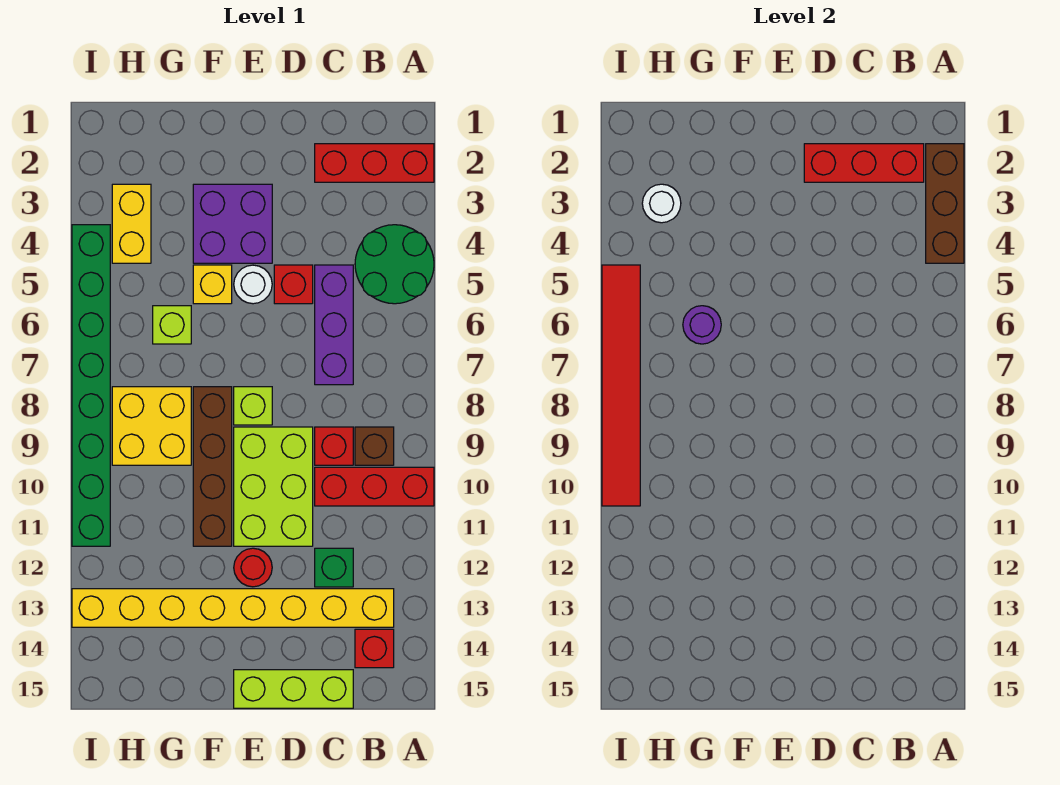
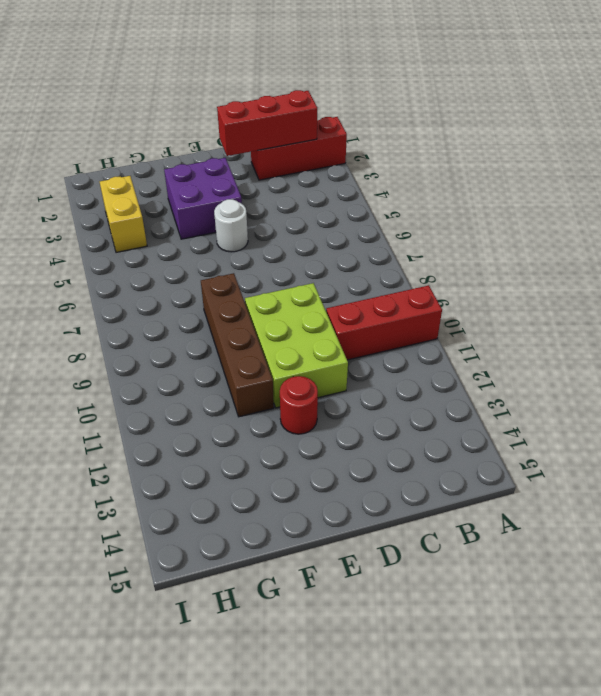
none -> green 2x2 round brick [355,225,434,304]
none -> brown 1x1 brick [355,427,394,465]
none -> yellow 1x8 brick [72,589,394,627]

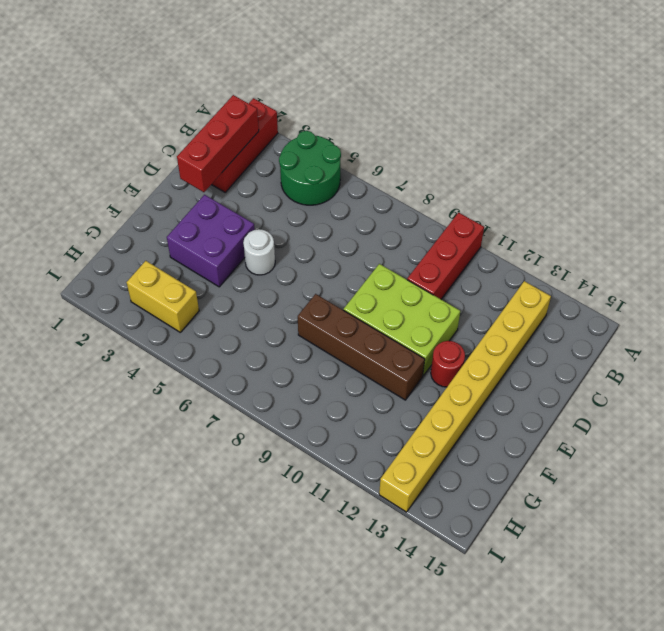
none -> brown 1x1 brick [355,427,394,465]
none -> red 1x1 brick [355,629,394,668]
none -> purple 1x3 brick [315,265,353,385]

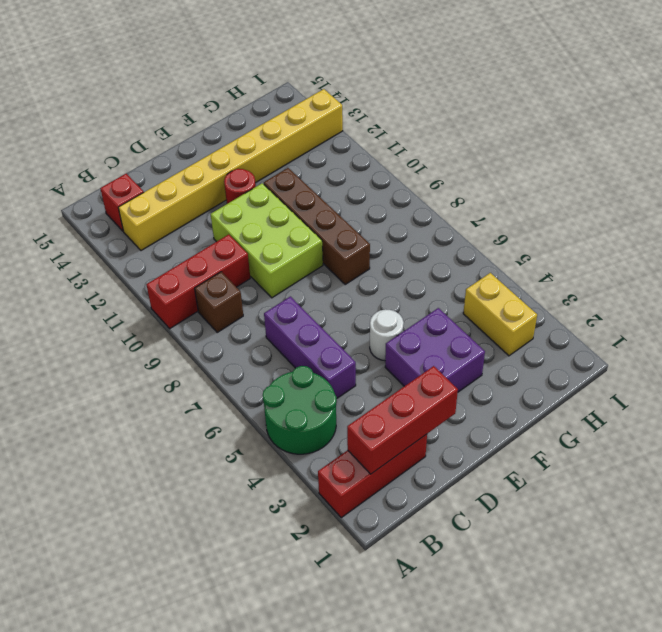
none -> red 1x1 brick [315,427,353,465]
none -> green 1x1 brick [315,548,353,587]
none -> lime 1x3 brick [234,670,353,708]

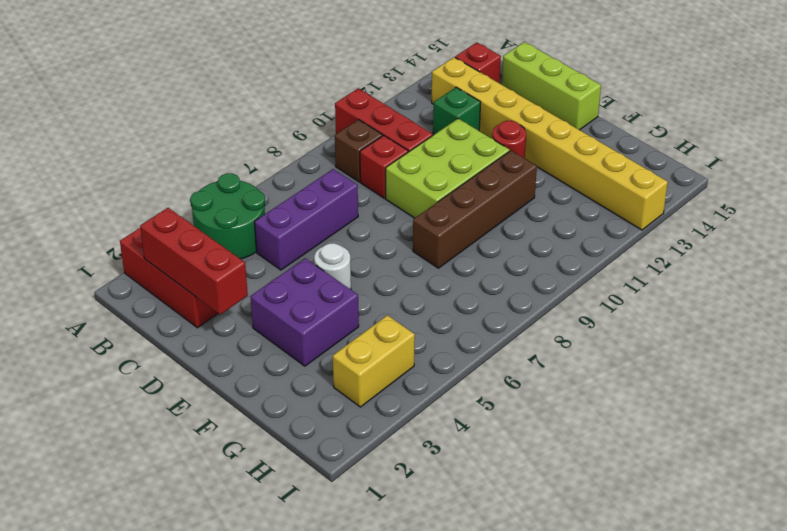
none -> red 1x1 brick [274,265,313,304]
none -> lime 1x1 brick [234,387,272,425]
none -> yellow 1x1 brick [193,265,232,304]

